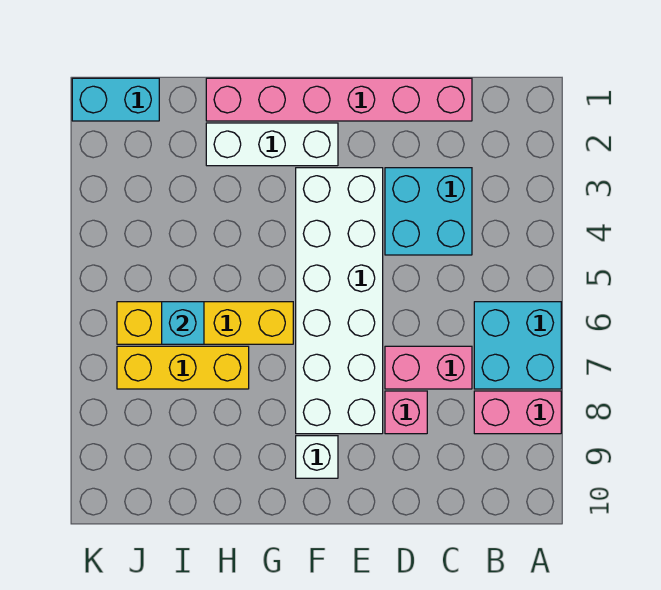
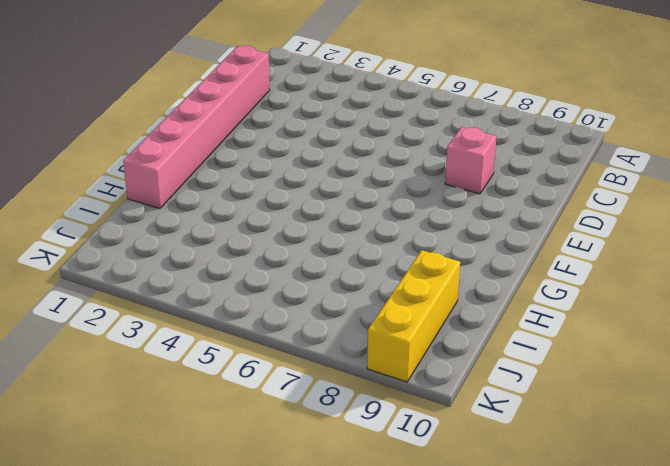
yellow 1x3 brick [367,250,460,382] -> yellow 1x3 brick moved to [117,346,249,389]
none -> cyan 2x2 brick [474,302,561,389]
none -> pink 1x2 brick [474,391,561,434]
none -> cyan 2x2 brick [385,168,472,255]

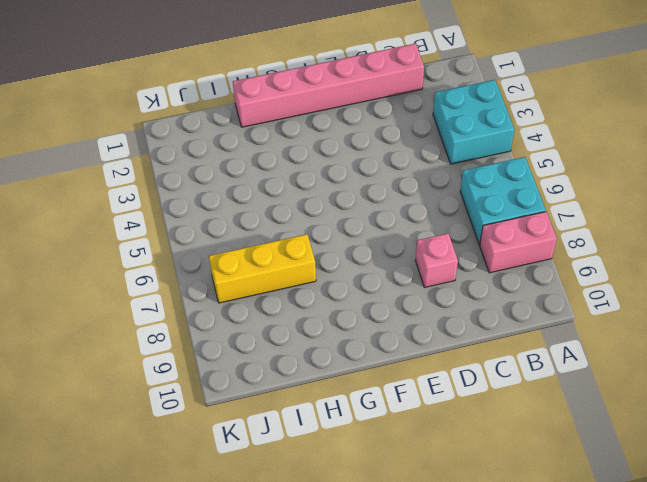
cyan 2x2 brick [433,80,514,164] -> cyan 2x2 brick moved to [385,168,472,255]
none -> pink 1x2 brick [385,346,472,389]
none -> white 2x6 brick [296,168,383,434]
none -> white 1x3 brick [206,123,338,166]

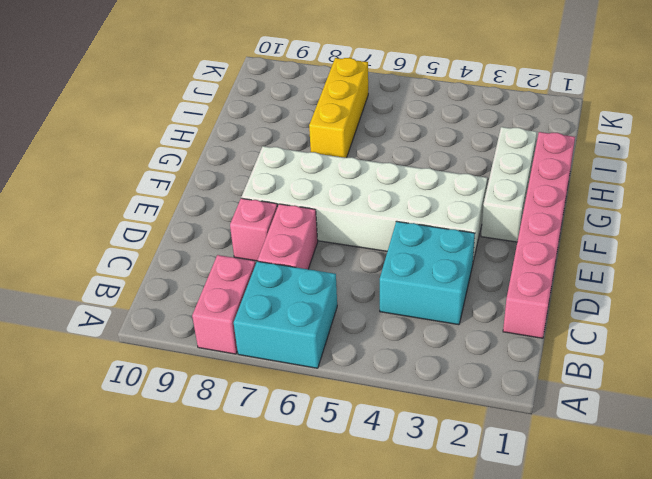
none -> white 1x1 brick [296,436,338,478]
none -> yellow 1x4 brick [117,302,293,344]
none -> cyan 1x2 brick [72,78,159,121]

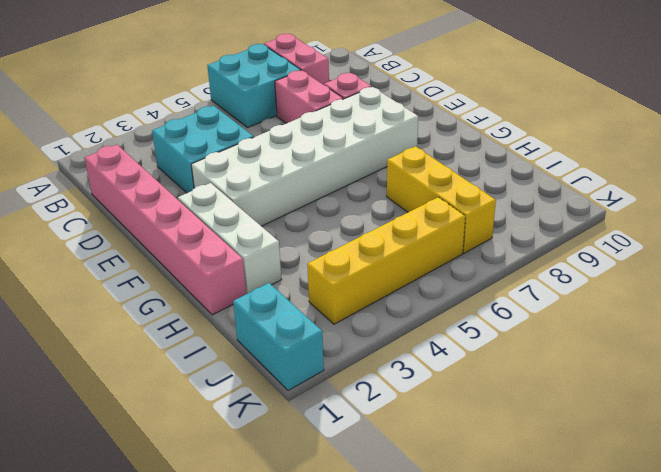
yellow 1x4 brick [307,197,465,324] -> yellow 1x4 brick turned to [117,302,293,344]
none -> white 1x1 brick [296,436,338,478]
none -> cyan 1x1 brick [162,302,204,344]

